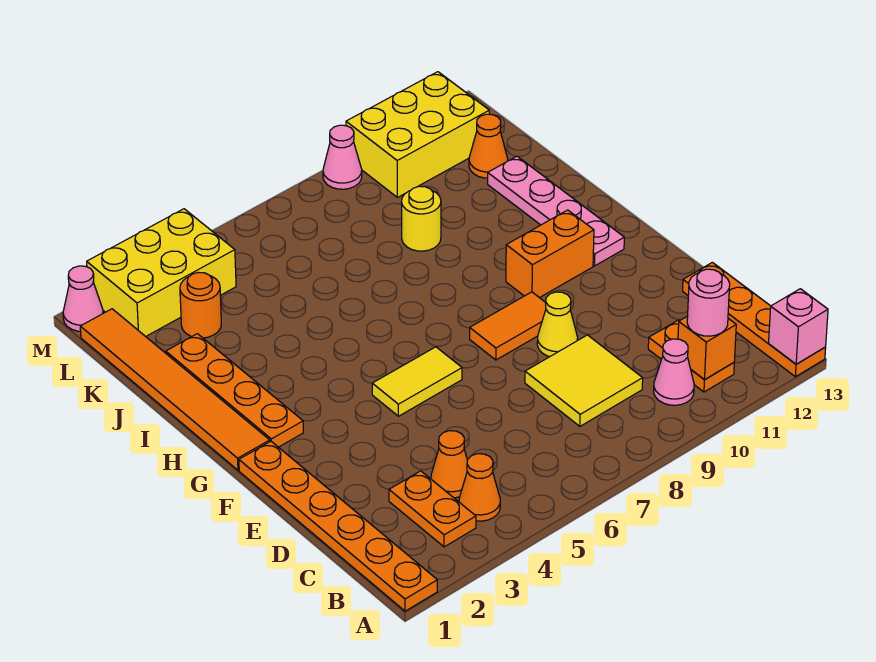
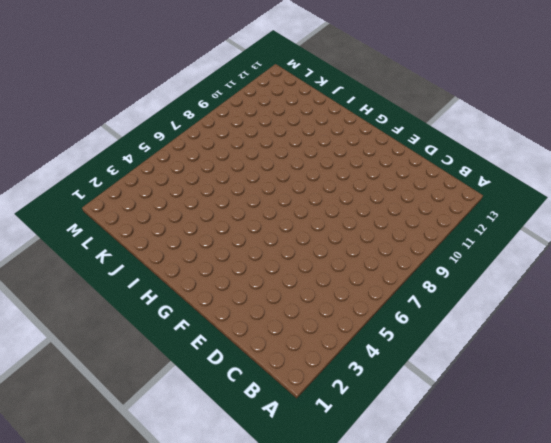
none -> orange 1x6 plate [239,441,437,611]
none -> orange 1x4 plate [683,262,826,377]
none -> orange 1x2 plate [389,471,476,547]

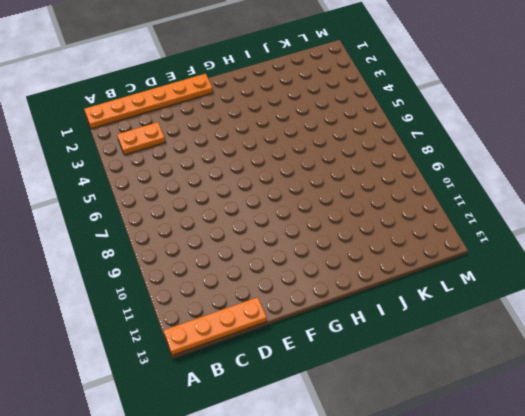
none -> orange 1x1 cone [459,454,500,521]
none -> pink 1x1 cone [654,339,694,405]
none -> orange 1x2 plate [648,320,734,392]

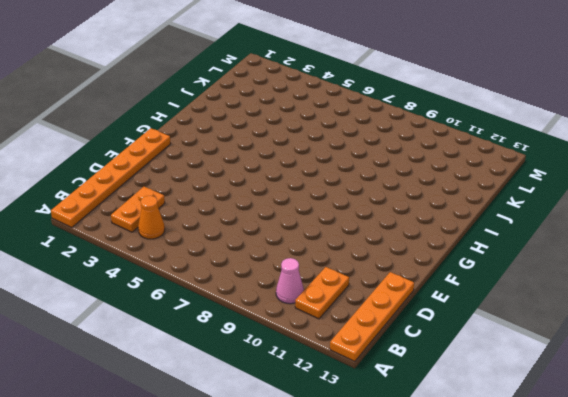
none -> orange 1x1 cone [431,431,468,498]
none -> yellow 2x2 tile [525,335,643,426]
none -> yellow 1x1 cone [537,292,578,357]

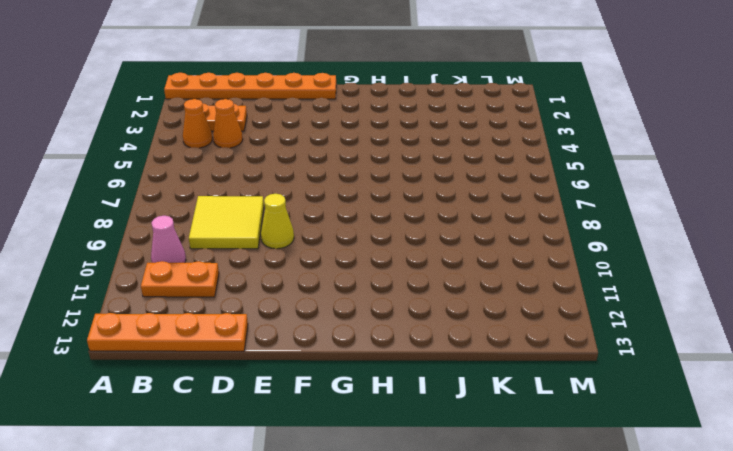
none -> yellow 1x2 tile [372,347,462,416]
none -> orange 1x2 tile [470,292,546,360]
none -> orange 1x6 tile [80,309,270,470]

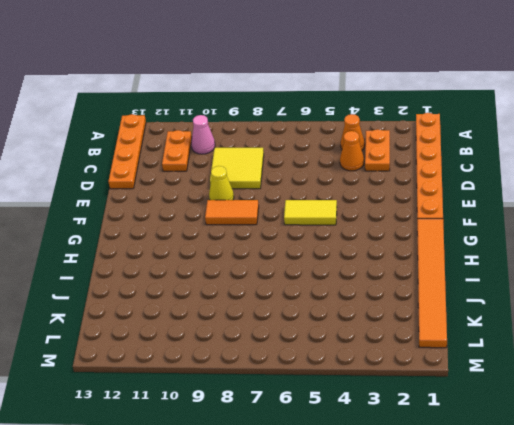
none -> orange 1x4 plate [166,334,303,447]
none -> orange 1x2 brick [506,210,594,298]
none -> pink 1x4 plate [488,156,624,266]

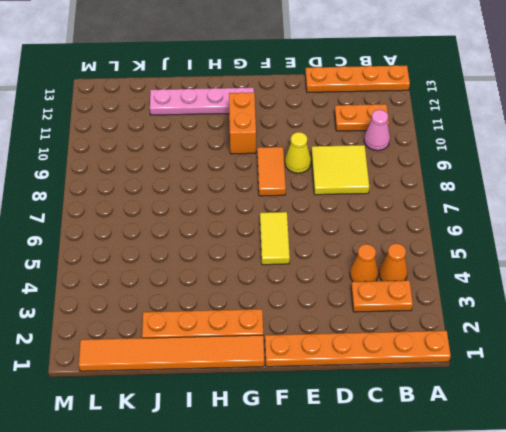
none -> yellow 1x1 round brick [402,186,441,251]
none -> orange 1x1 round brick [180,272,221,338]
none -> orange 1x1 cone [469,114,508,178]

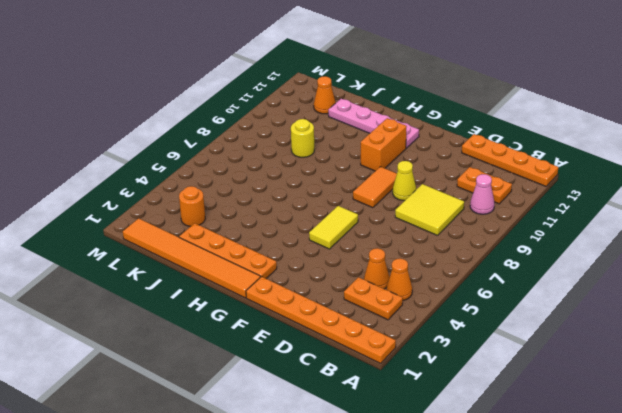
none -> yellow 2x3 brick [87,209,236,336]
none -> yellow 2x3 brick [346,72,489,197]
none -> pink 1x1 cone [63,266,103,331]

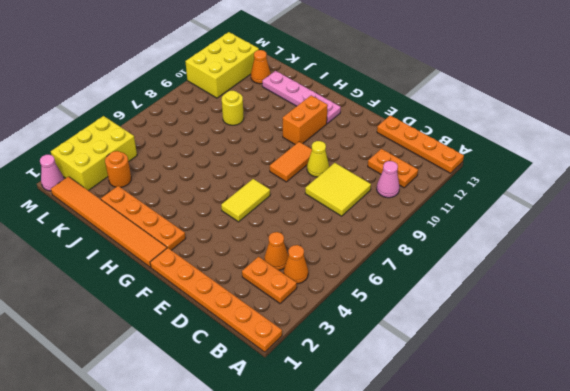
none -> pink 1x1 cone [323,125,362,189]
none -> pink 1x1 brick [769,289,828,364]
none -> orange 1x1 brick [678,316,736,379]

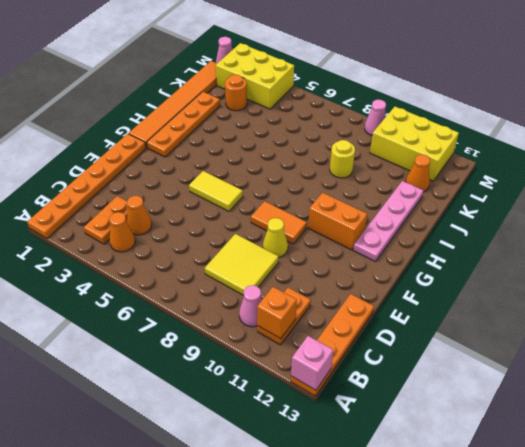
none -> pink 1x1 round brick [687,269,730,336]

